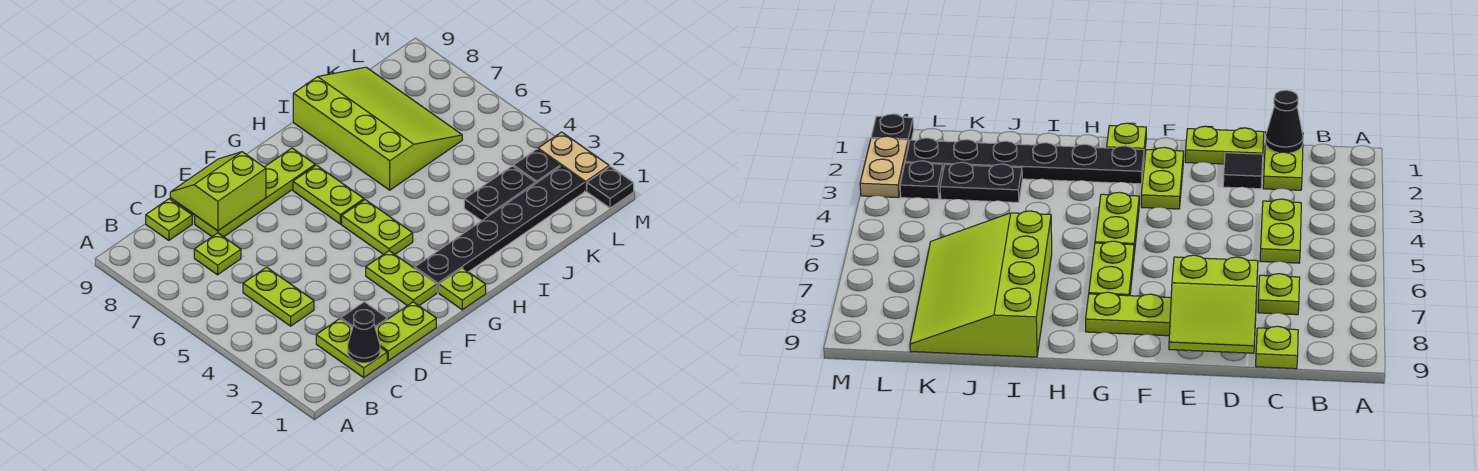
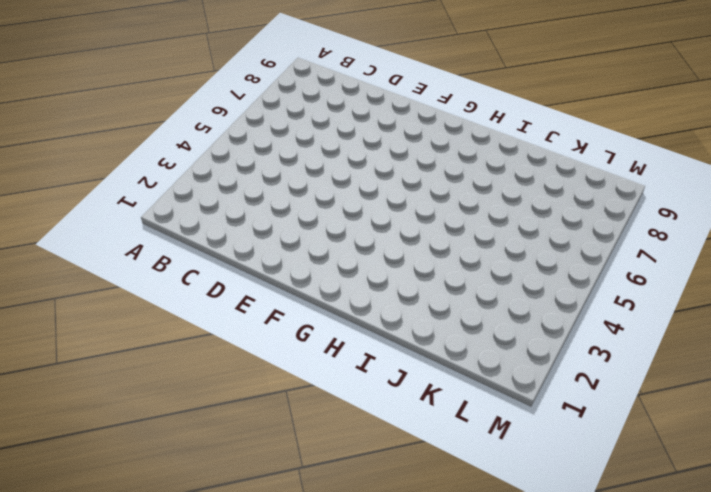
none -> lime 1x2 plate [316,319,387,377]
none -> lime 1x2 plate [243,267,314,326]
none -> lime 1x1 plate [194,233,241,275]

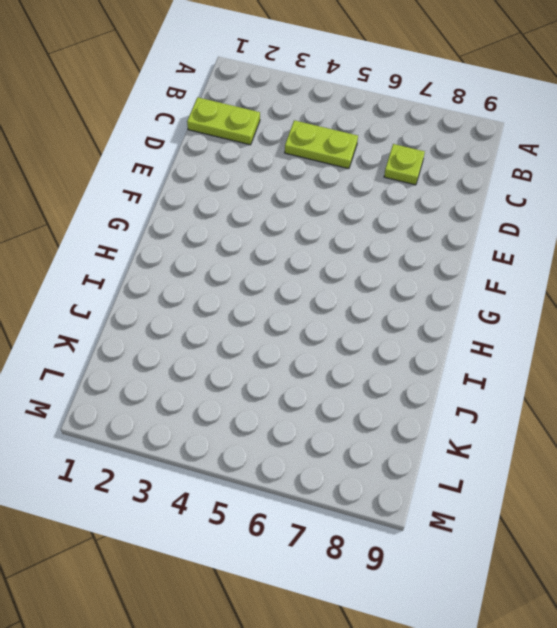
none -> lime 1x1 plate [146,199,192,240]
none -> lime 1x2 plate [375,302,436,361]
none -> black 1x1 tile [341,302,387,328]

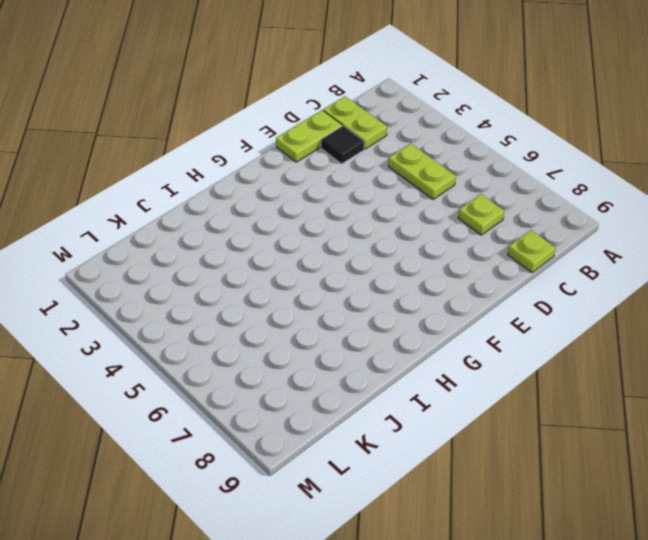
none -> lime 1x4 plate [195,148,315,237]
none -> lime 1x2 plate [366,251,437,306]
none -> lime 1x1 plate [439,268,486,310]

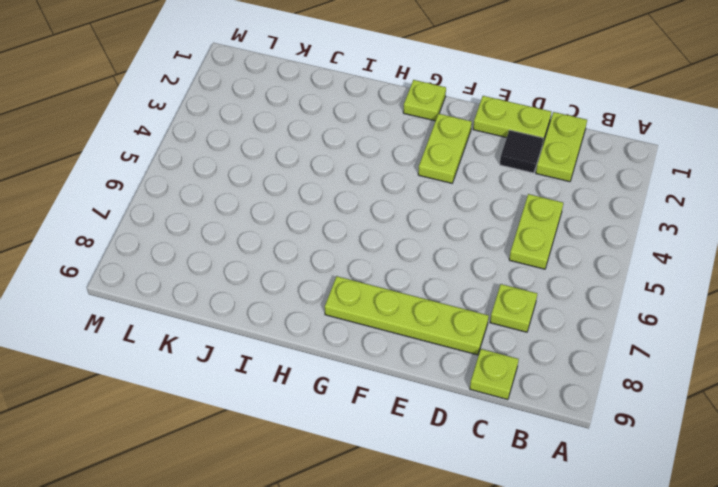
none -> black 1x6 plate [415,166,585,293]
none -> lime 1x2 plate [342,200,413,254]
none -> lime 1x2 plate [293,165,364,224]

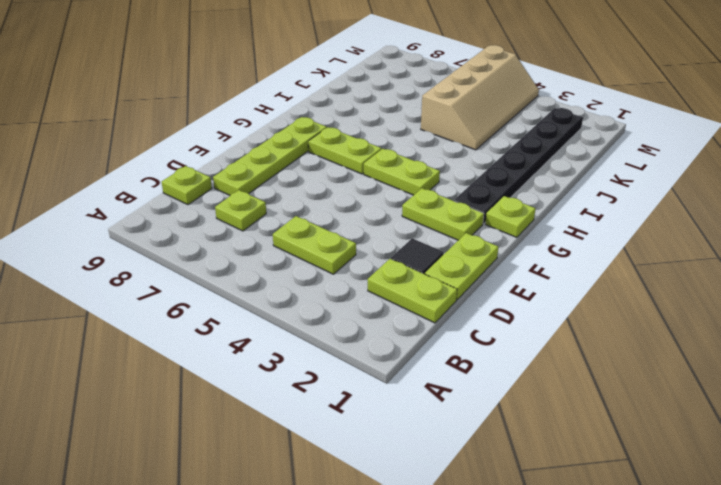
tan 2x4 slope [421,45,539,150] -> none
none -> lime 3x4 slope [293,67,462,190]
none -> black 1x2 plate [464,166,536,221]
none -> black 1x1 plate [514,149,560,183]

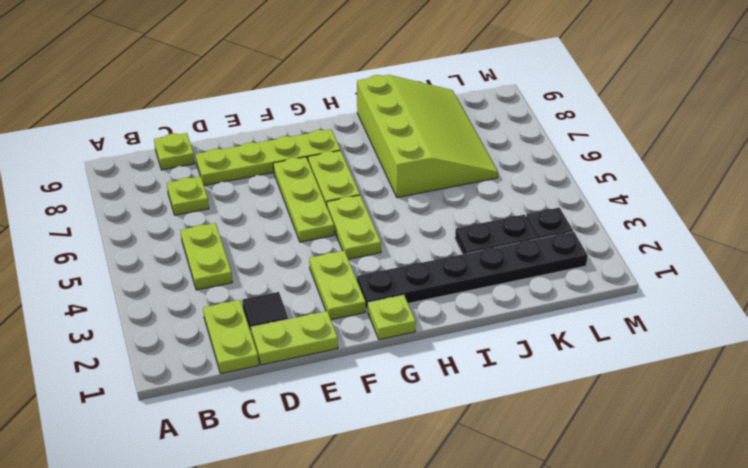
lime 1x3 plate [273,157,334,242] -> none
none -> black 1x1 plate [587,166,634,208]
none -> tan 1x2 plate [538,132,609,191]
none -> black 1x1 cone [348,310,380,363]

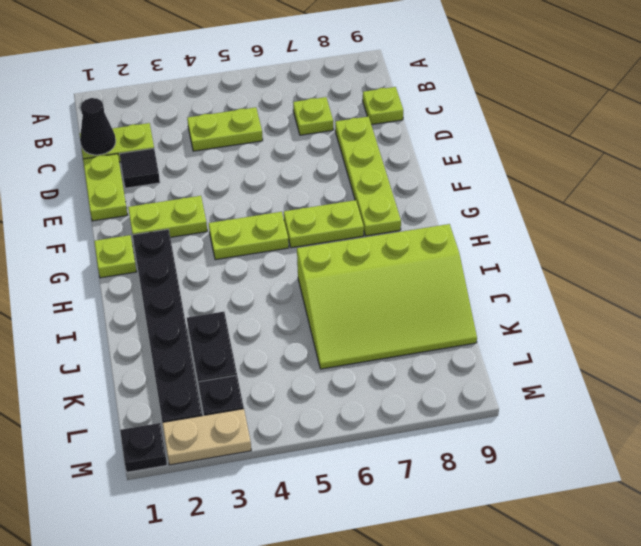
none -> lime 2x2 slope [170,152,266,231]

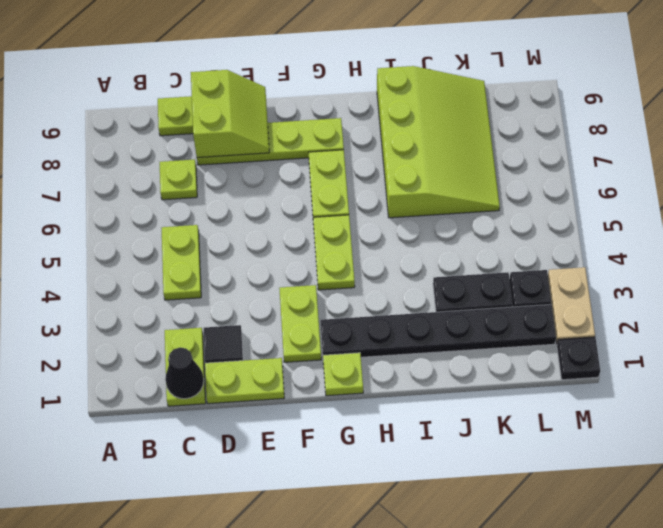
lime 2x2 slope [191,70,269,158] -> lime 2x2 slope turned to [170,152,266,231]

